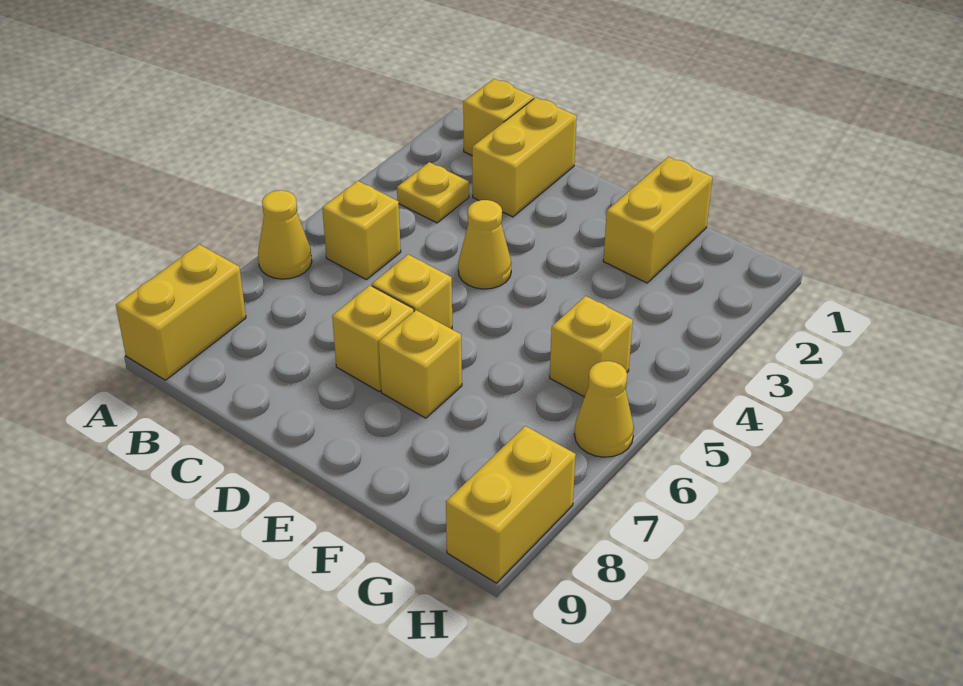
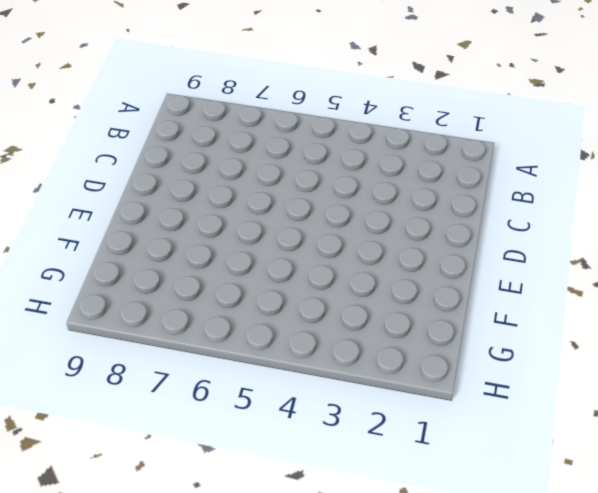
none -> yellow 1x1 cone [258,190,312,279]
none -> yellow 1x2 brick [116,244,246,380]
none -> yellow 1x1 brick [463,79,534,155]

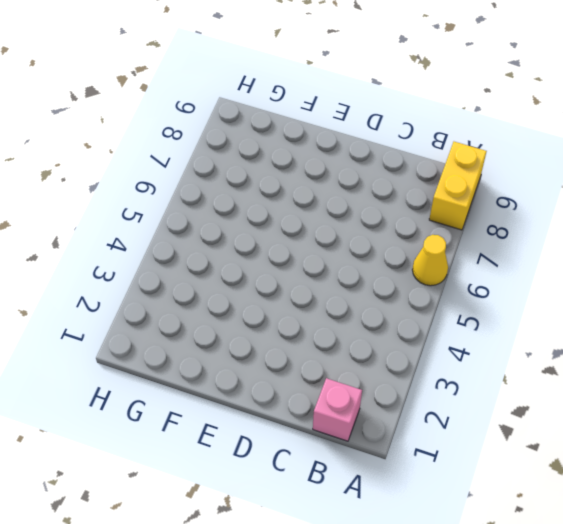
pink 1x1 brick [313,378,362,441] -> yellow 1x1 brick [463,79,534,155]
none -> yellow 1x1 plate [397,162,469,223]
none -> yellow 1x1 brick [322,181,401,280]
none -> yellow 1x2 brick [472,98,577,217]

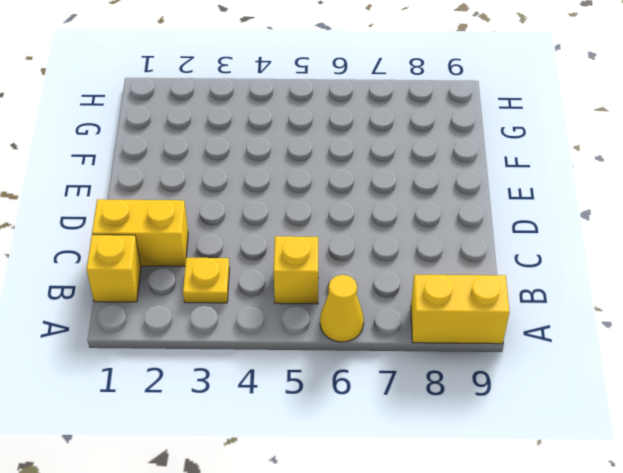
none -> yellow 1x1 cone [458,200,511,289]
none -> yellow 1x1 brick [372,254,452,329]
none -> yellow 1x1 brick [332,285,414,391]

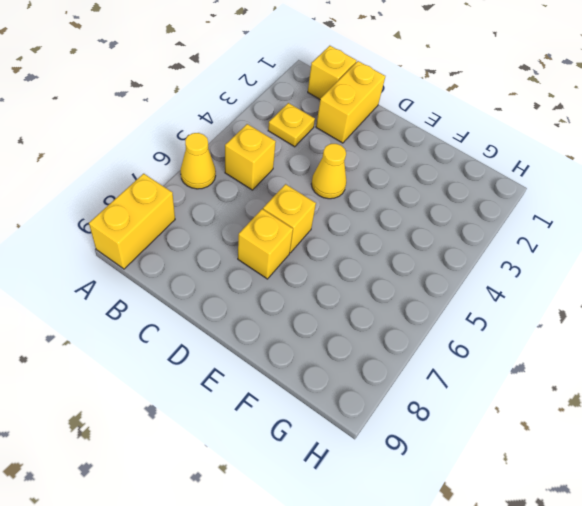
none -> yellow 1x1 brick [379,310,462,418]
none -> yellow 1x2 brick [603,157,712,283]
none -> yellow 1x1 brick [550,296,633,397]

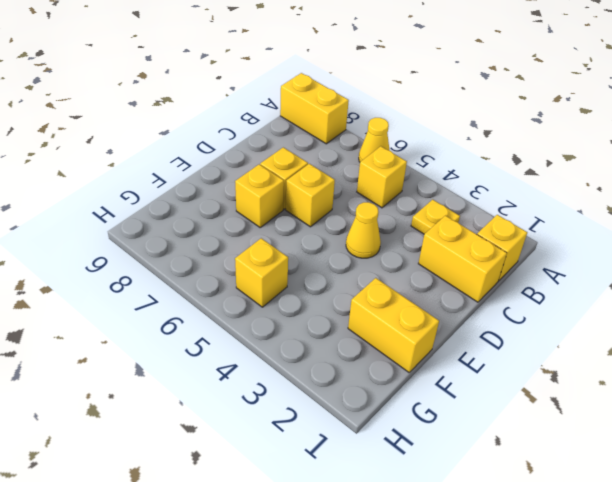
none -> yellow 1x1 cone [574,361,634,457]
none -> yellow 1x2 brick [446,426,576,583]

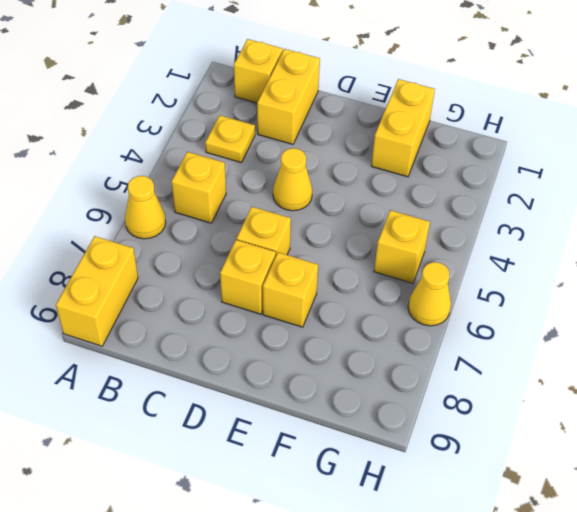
none -> yellow 1x2 brick [446,426,576,583]

